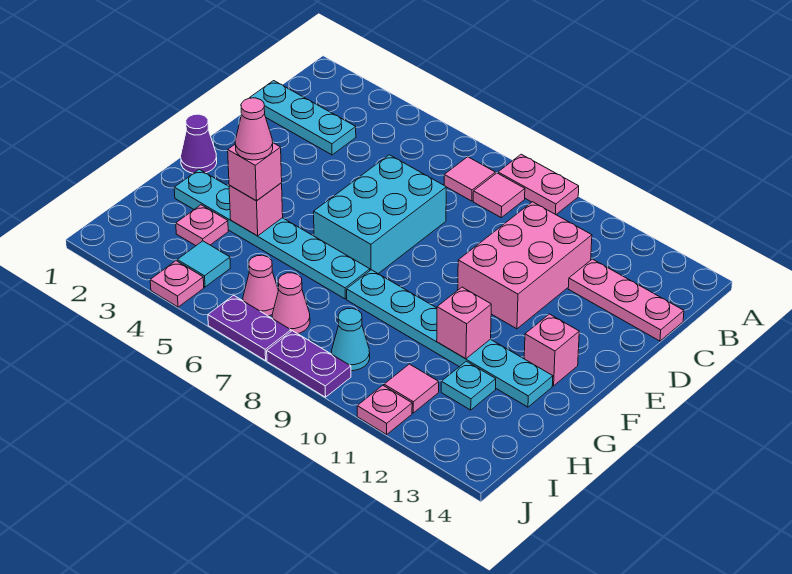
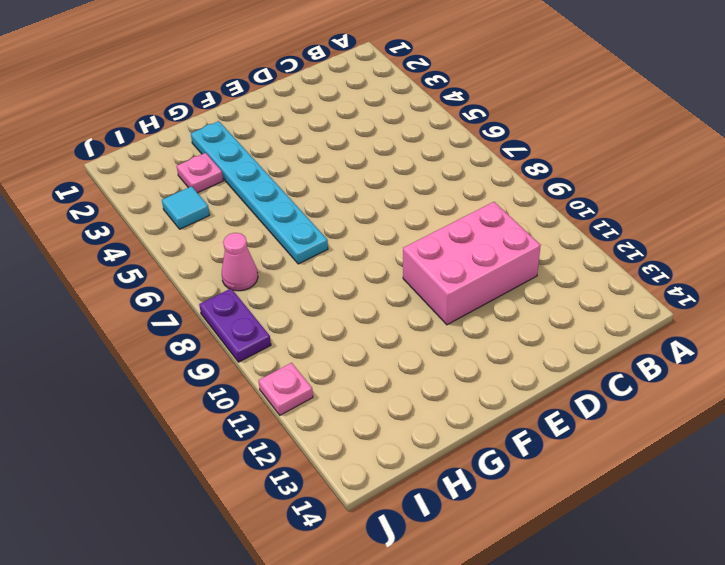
none -> pink 1x2 plate [498,154,579,215]
none -> pink 1x1 tile [444,157,495,201]
none -> pink 1x1 tile [473,173,525,217]

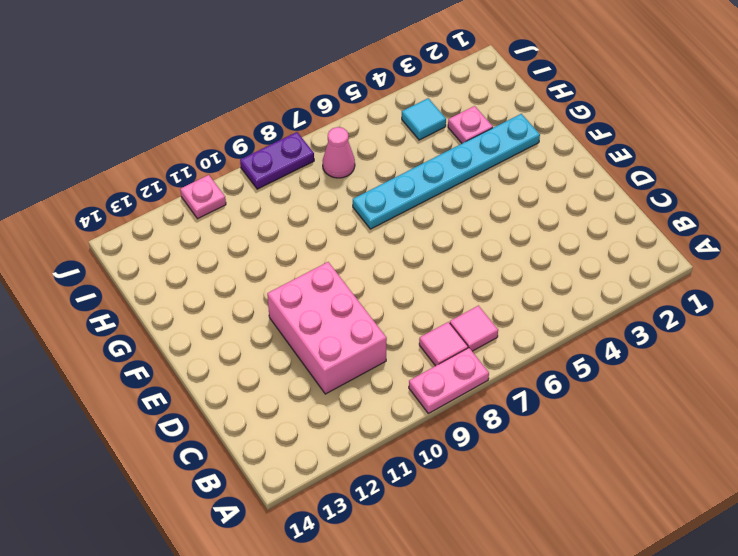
none -> cyan 1x3 plate [250,81,356,155]
none -> pink 1x3 plate [568,259,684,341]
none -> cyan 2x3 brick [314,155,446,274]

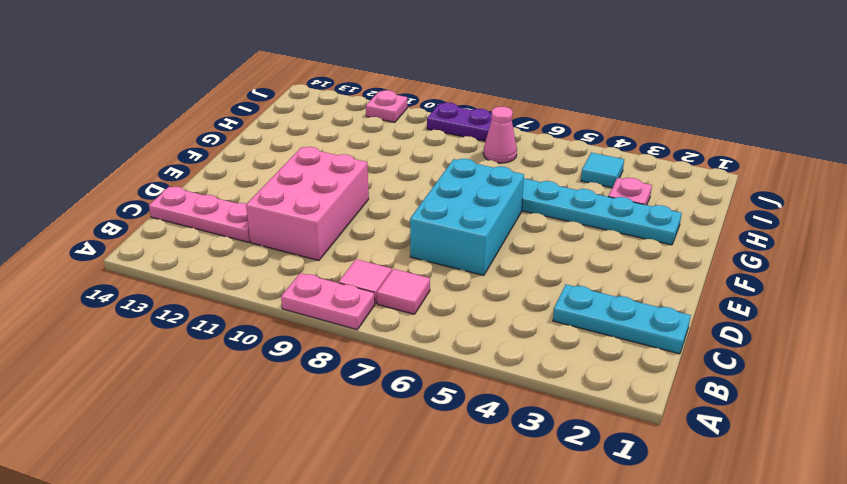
none -> purple 1x1 cone [181,114,217,173]
none -> pink 1x1 brick [524,314,579,386]
none -> cyan 1x6 plate [347,270,553,407]

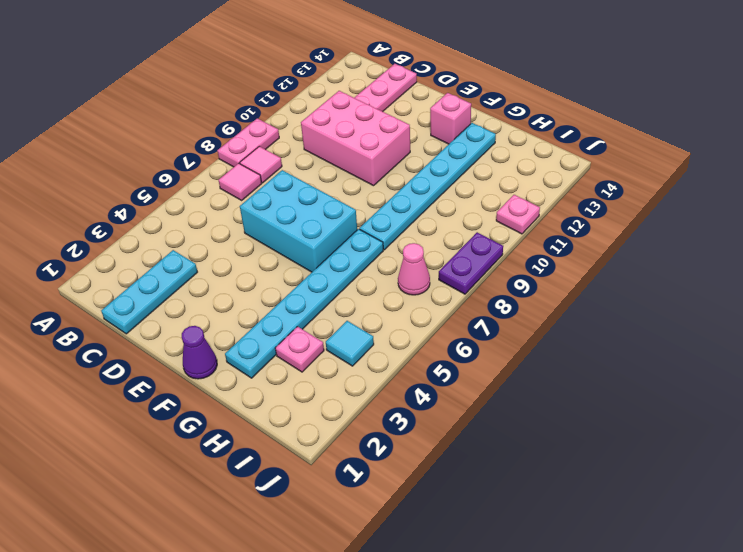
none -> cyan 1x1 plate [441,361,496,410]
none -> pink 1x1 cone [243,255,278,316]
none -> cyan 1x1 cone [332,308,370,371]

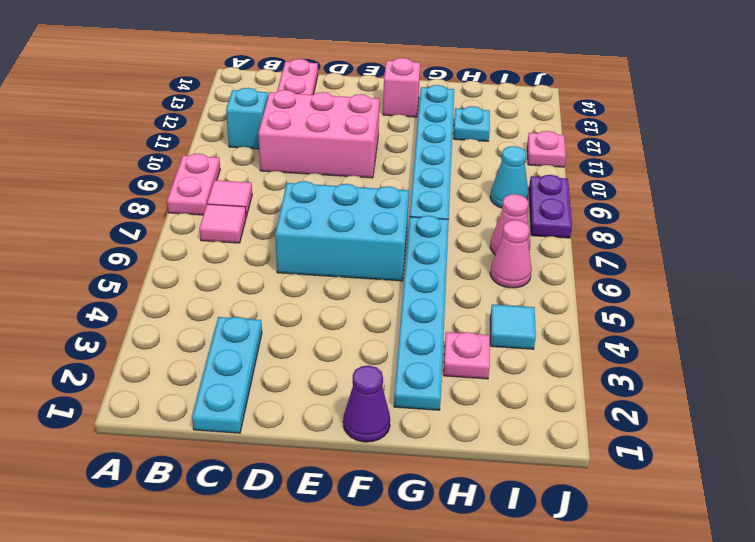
cyan 1x1 brick [226,88,268,149] -> none
none -> pink 1x1 tile [384,364,439,413]
none -> pink 1x1 plate [150,261,204,307]
none -> purple 1x2 plate [208,295,291,361]

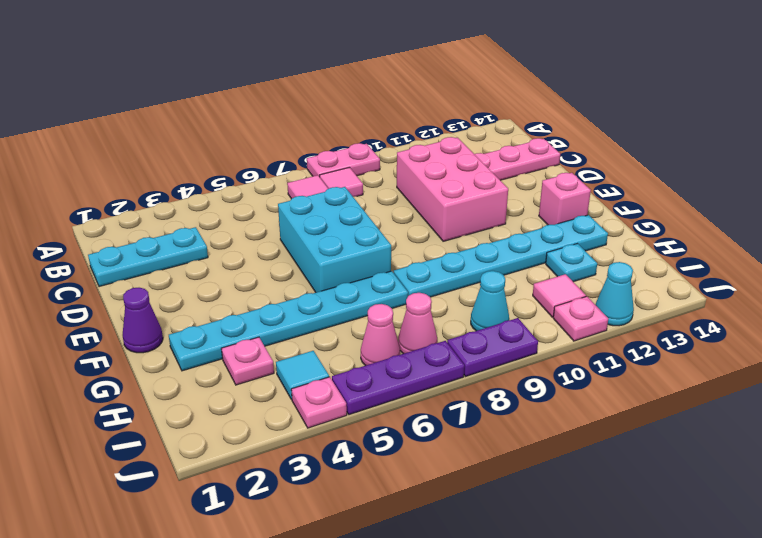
purple 1x3 plate [332,341,464,415] -> purple 1x2 plate [208,295,291,361]
cyan 1x1 cone [595,262,634,326] -> none
none -> pink 1x1 brick [229,183,283,236]
none -> pink 1x1 brick [437,287,491,359]
none -> pink 1x1 brick [228,143,282,201]

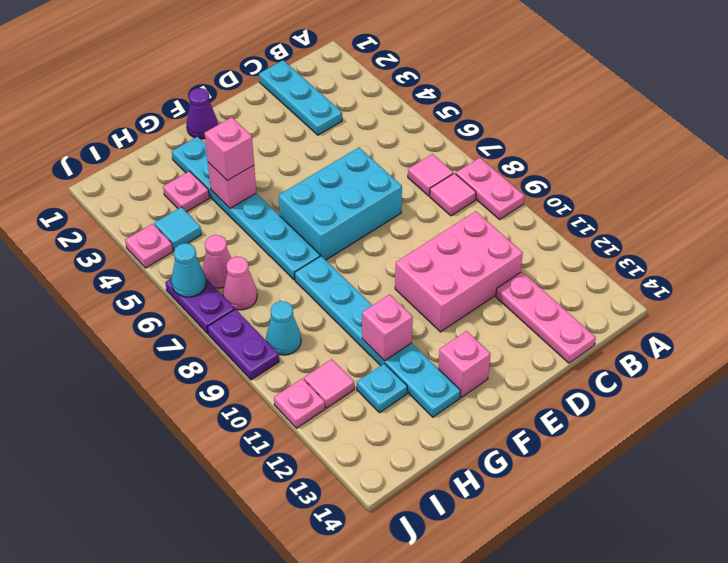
cyan 1x1 cone [171,243,206,297] -> none
none -> pink 1x1 cone [235,98,273,160]

